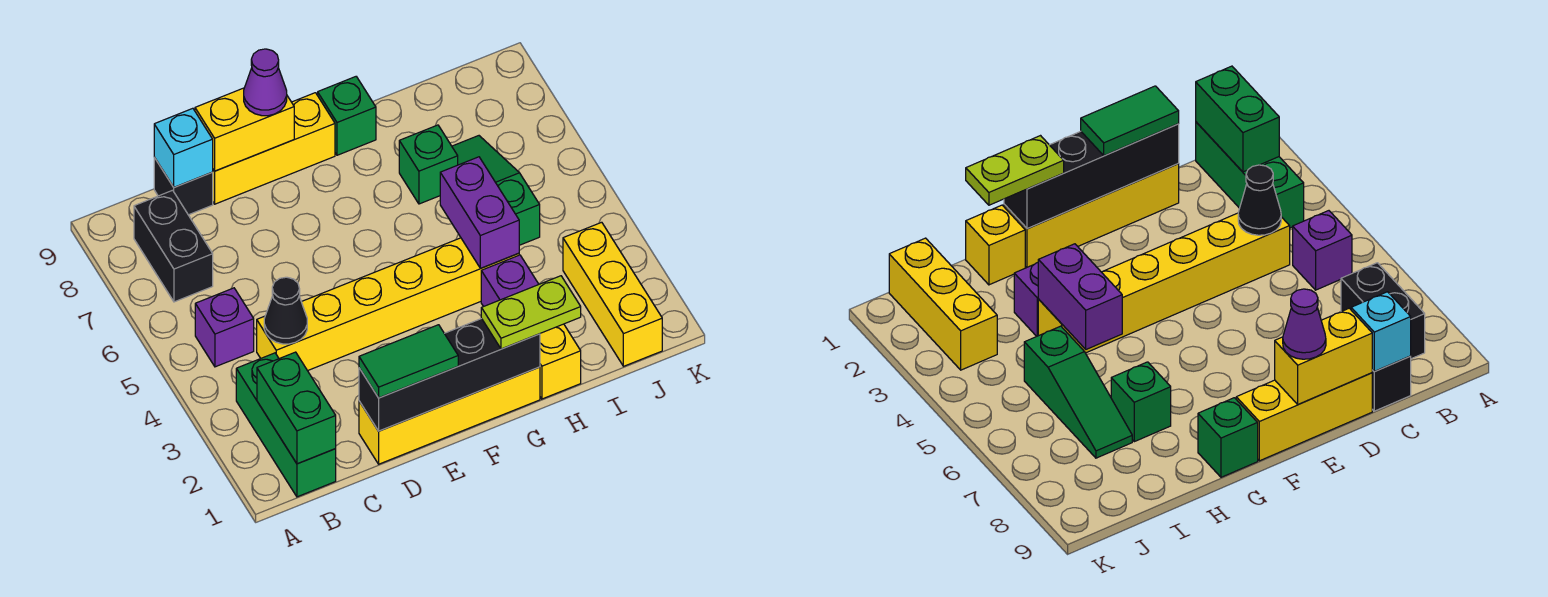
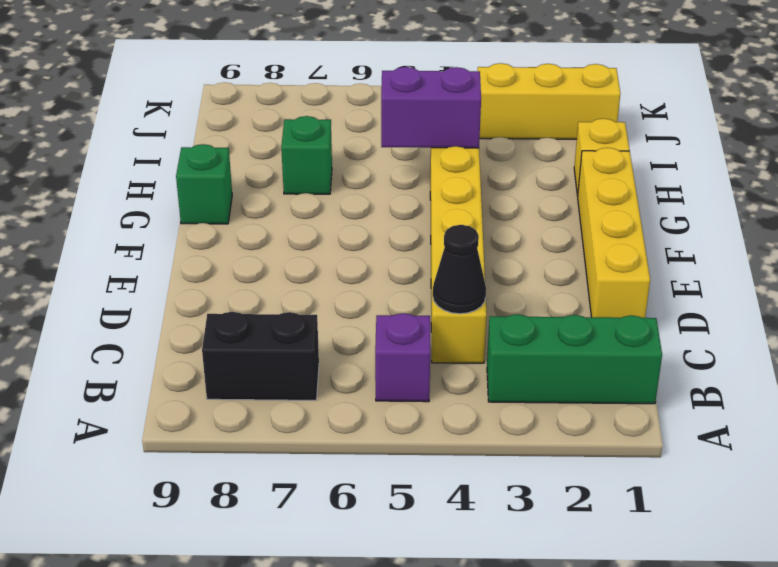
none -> black 1x1 brick [154,158,213,215]
none -> yellow 1x3 brick [212,93,335,204]
none -> purple 1x1 brick [481,255,539,307]

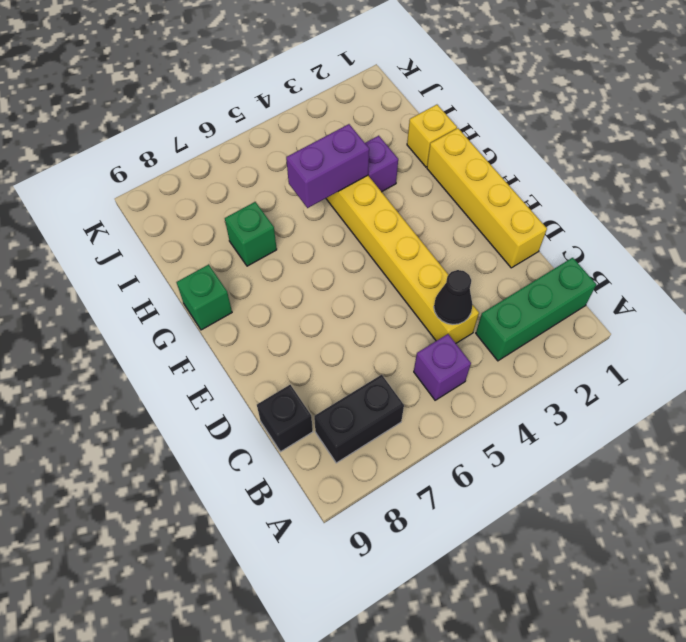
none -> yellow 1x3 brick [212,93,335,204]
none -> green 1x3 slope [452,136,540,245]
none -> yellow 1x3 brick [563,222,662,366]

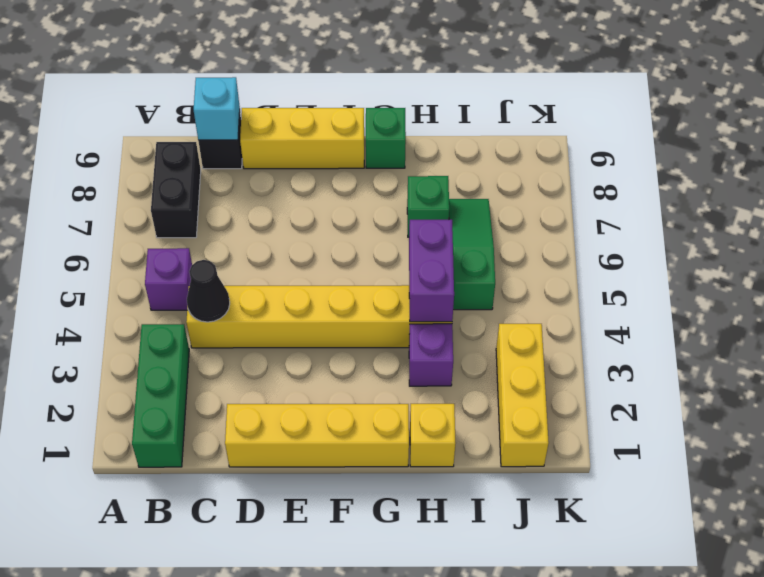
none -> green 1x2 brick [257,352,336,464]
none -> black 1x4 brick [359,319,540,431]
none -> yellow 1x2 brick [195,88,294,171]

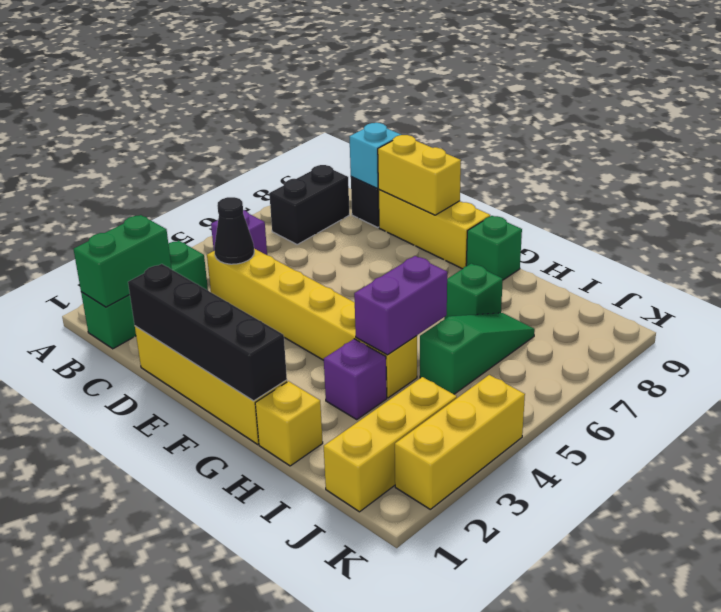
yellow 1x3 brick [395,375,525,509] -> none
none -> green 1x2 tile [359,325,458,398]
none -> purple 1x1 cone [244,49,287,116]
none -> lime 1x2 plate [481,276,581,349]

